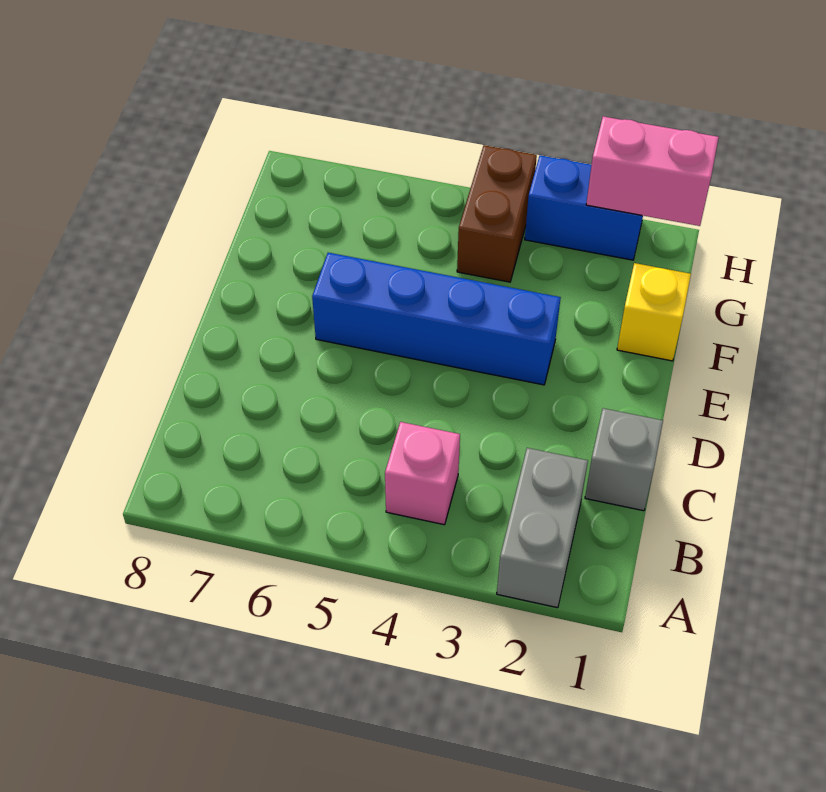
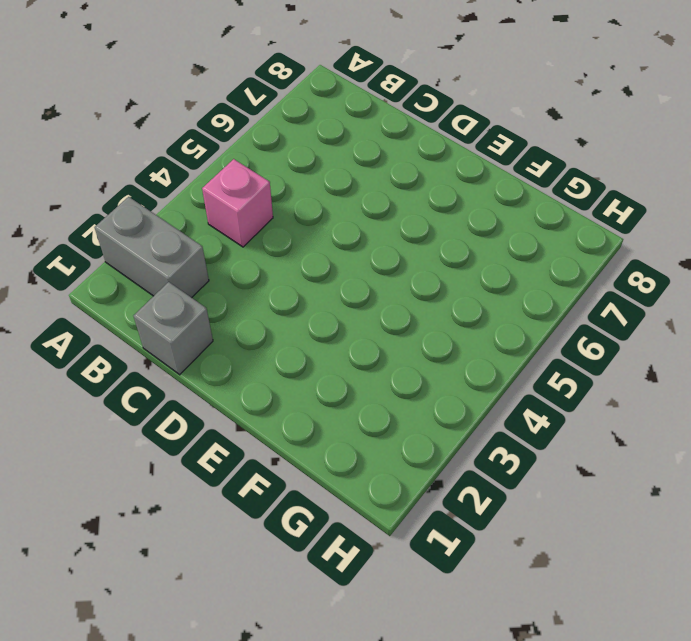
none -> blue 1x4 brick [312,253,561,385]
none -> yellow 1x1 brick [617,263,691,361]

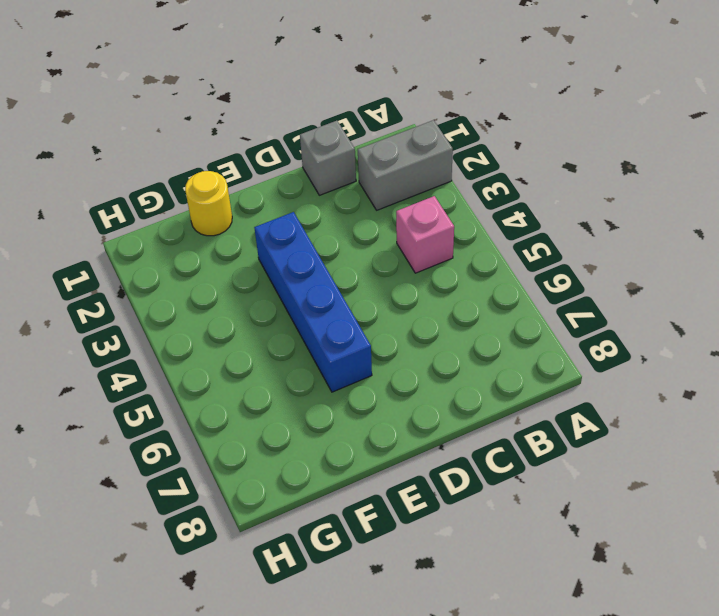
yellow 1x1 round brick [185,171,232,236] -> yellow 1x1 brick [617,263,691,361]
none -> brown 1x2 brick [457,145,537,282]
none -> blue 1x2 brick [525,155,643,260]

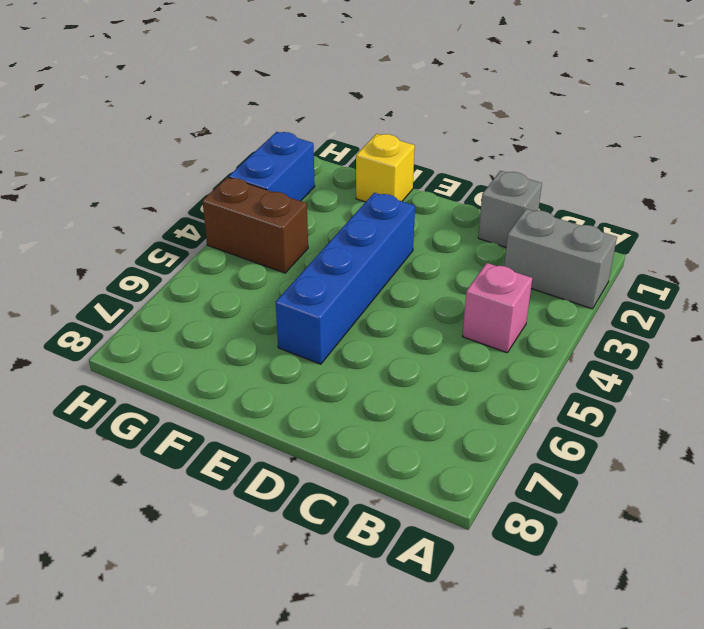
none -> pink 1x2 brick [586,116,719,226]

